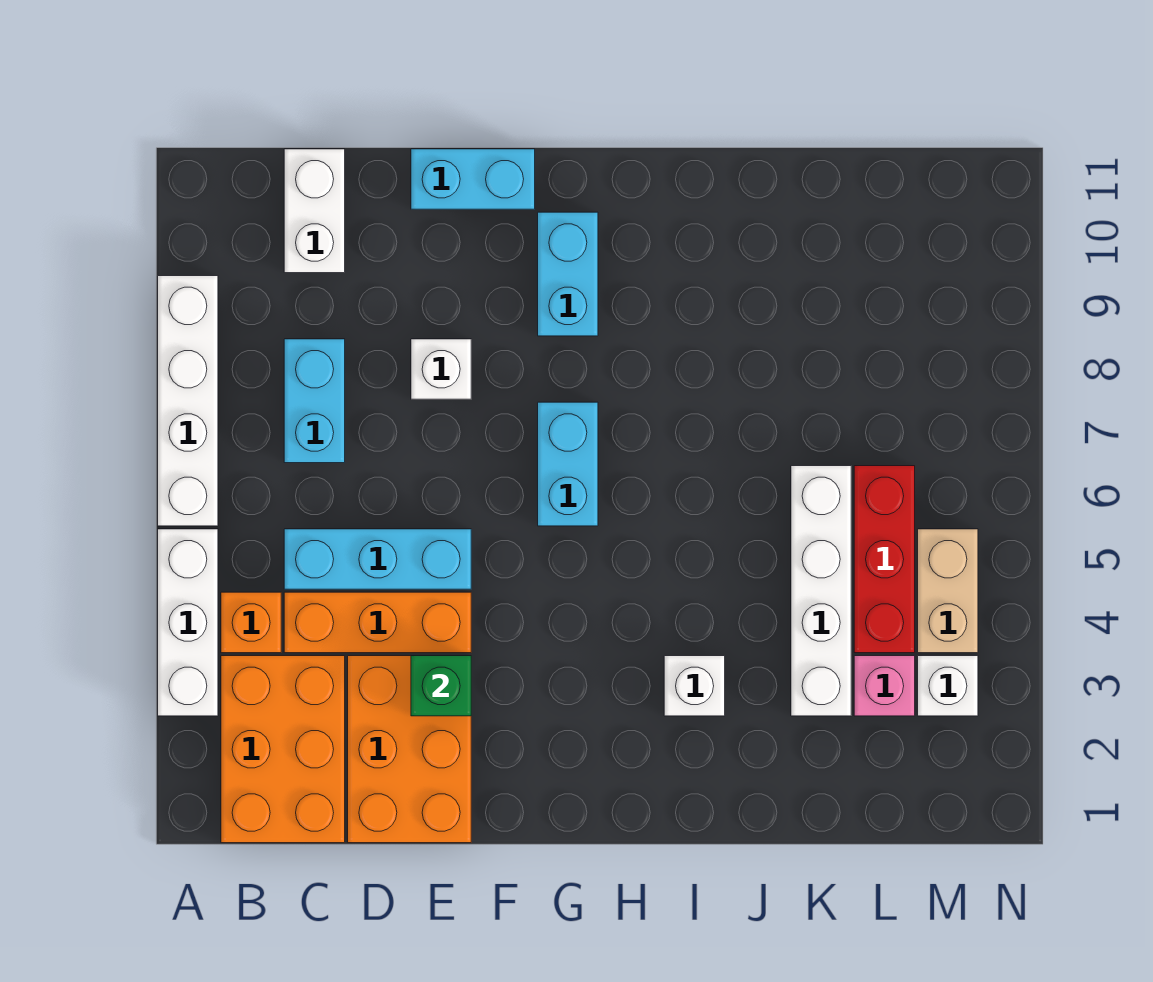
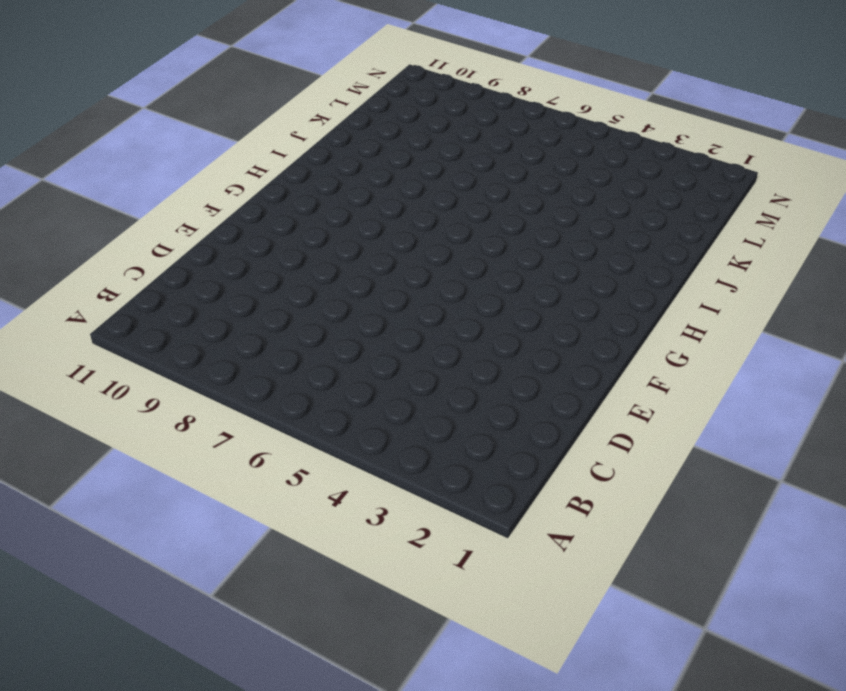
none -> white 1x3 brick [158,529,218,716]
none -> white 1x4 brick [158,276,218,526]
none -> orange 2x3 brick [221,656,345,843]

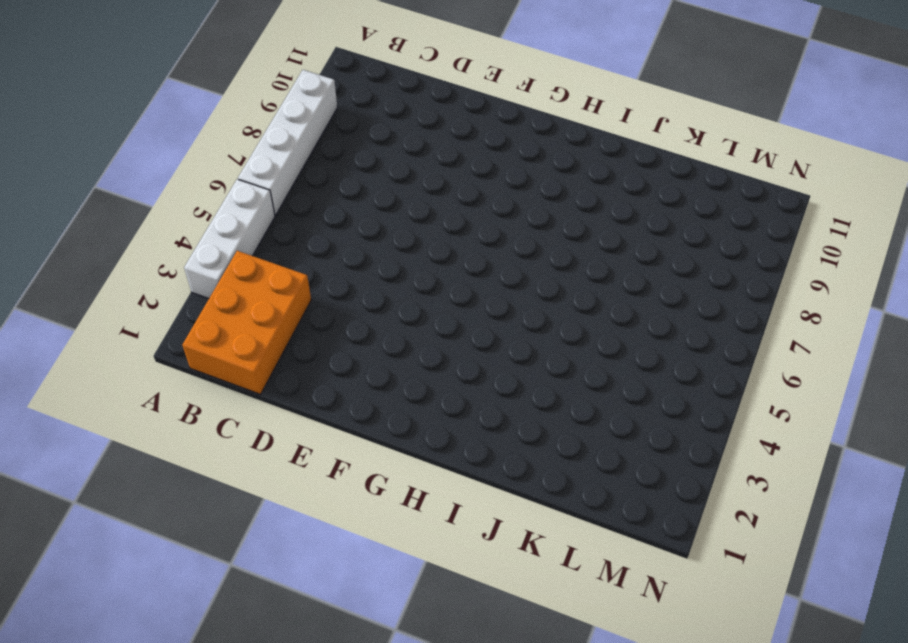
none -> orange 1x1 brick [221,592,281,653]
none -> orange 1x3 brick [284,592,471,653]
none -> cyan 1x3 brick [284,529,471,589]

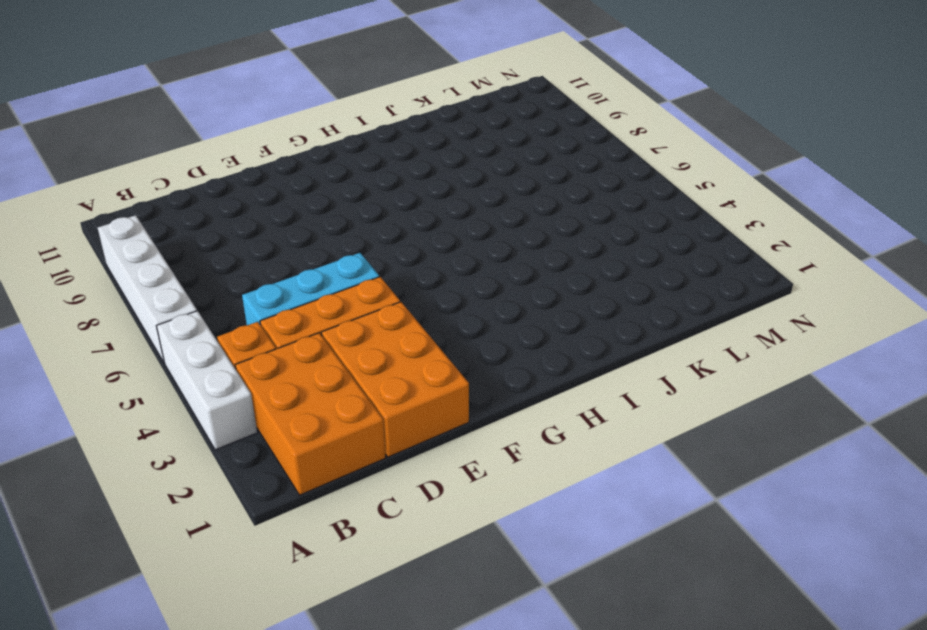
none -> cyan 1x2 brick [284,339,345,463]
none -> white 1x2 brick [284,149,345,273]
none -> white 1x1 brick [411,339,471,399]

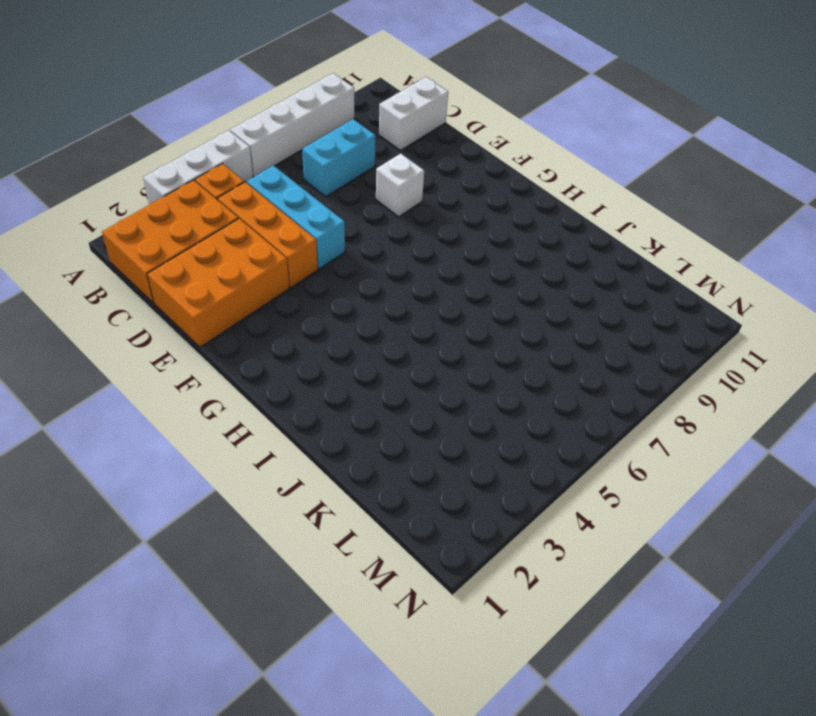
none -> cyan 1x2 brick [411,149,535,209]
none -> cyan 1x2 brick [538,402,598,526]
none -> cyan 1x2 brick [538,212,598,336]

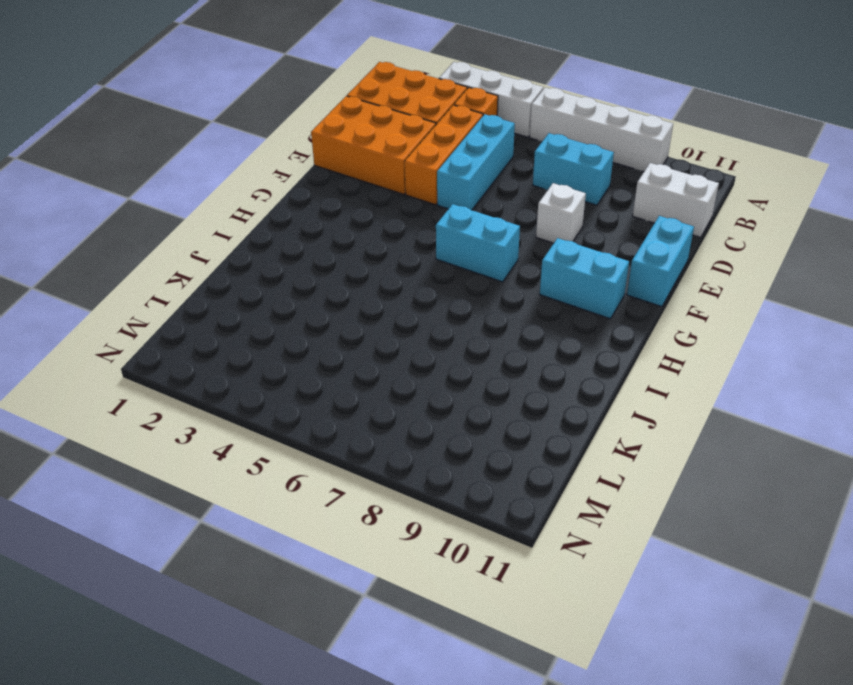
none -> white 1x1 brick [664,656,725,716]
none -> white 1x4 brick [791,466,851,716]
none -> pink 1x1 brick [854,656,915,716]

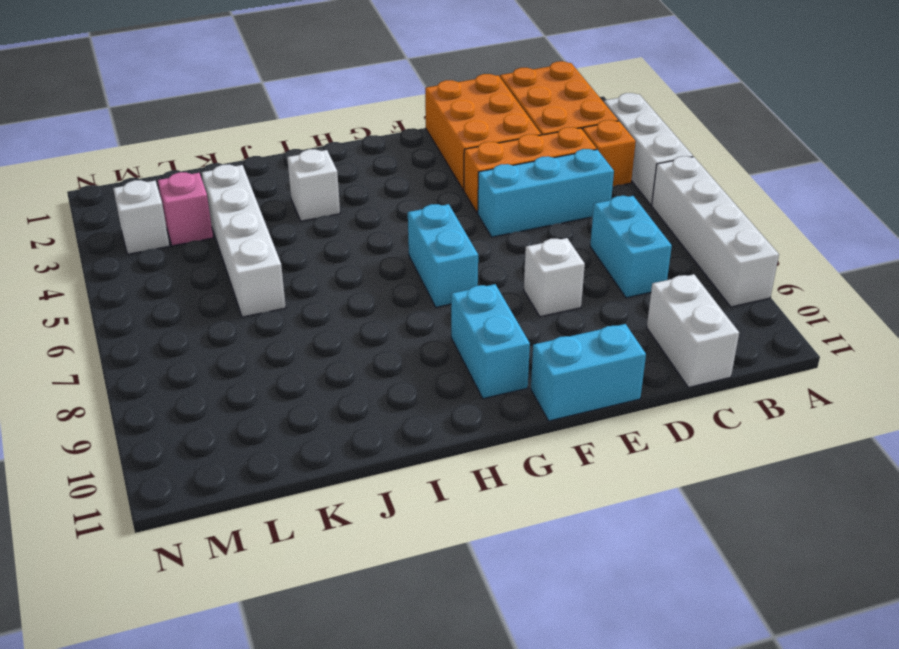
none -> red 1x3 brick [854,466,915,653]
none -> tan 1x2 brick [918,529,978,653]
none -> green 1x1 brick [411,656,471,716]

